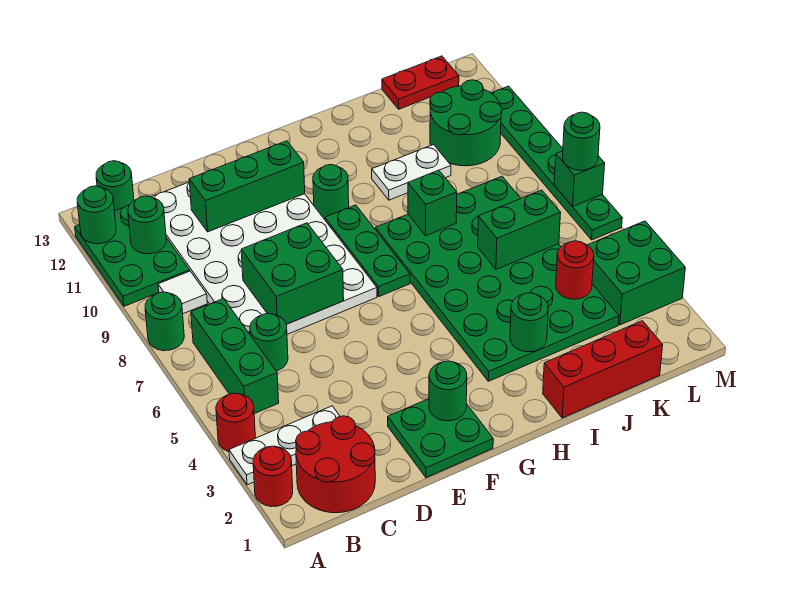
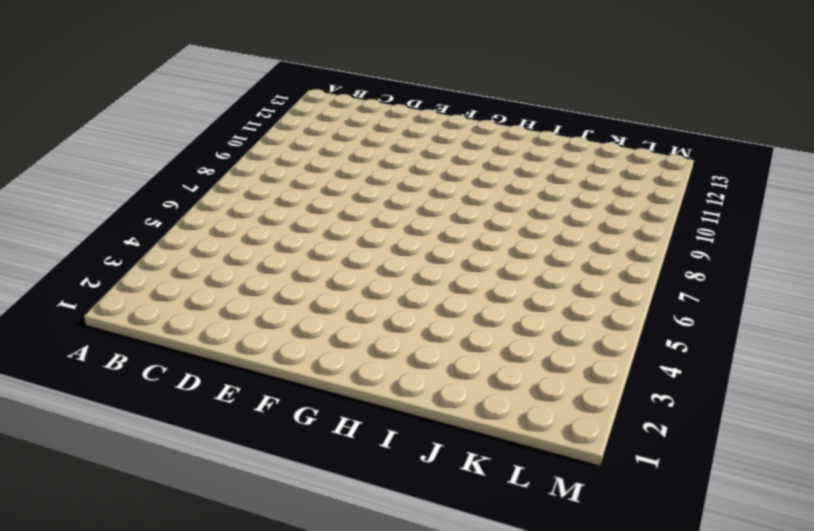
none -> red 1x1 round brick [253,446,293,507]
none -> white 1x3 plate [229,406,340,485]
none -> red 1x1 round brick [216,393,255,452]
none -> green 1x1 round brick [145,292,184,351]

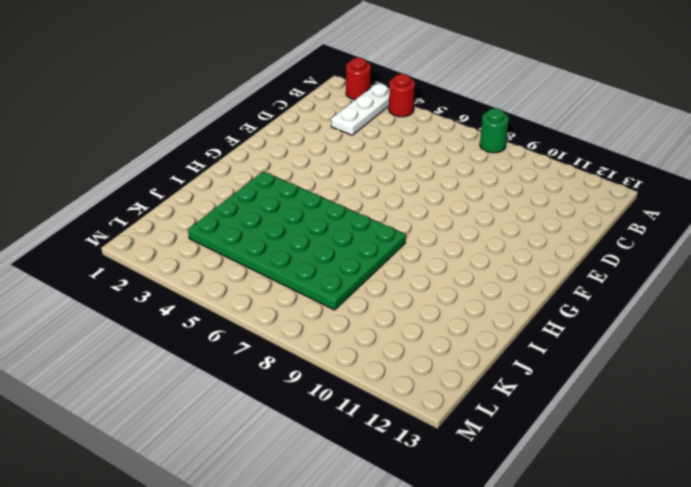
none -> green 2x3 plate [75,205,190,306]
none -> red 2x2 round brick [296,416,375,513]
none -> green 1x3 brick [191,298,279,414]
none -> white 1x1 tile [158,271,207,314]

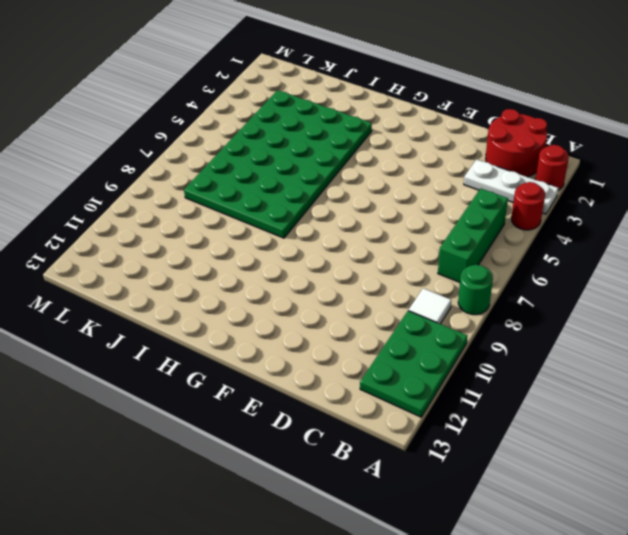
none -> green 1x1 round brick [96,161,134,211]
none -> green 1x1 round brick [250,313,288,371]
none -> white 4x6 plate [152,182,377,334]
none -> green 2x2 plate [388,399,493,478]

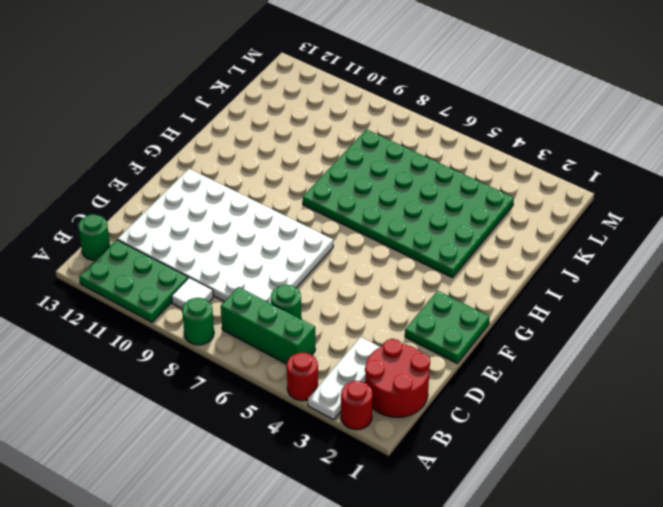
none -> green 1x3 plate [325,205,410,296]
none -> green 1x1 round brick [313,165,349,219]
none -> red 1x3 brick [543,321,663,418]
none -> white 1x2 plate [372,145,451,200]

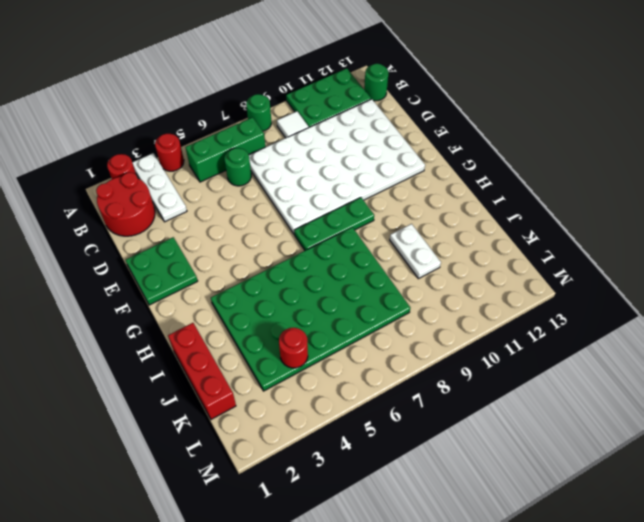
none -> green 1x1 round brick [313,165,349,219]
none -> green 2x2 round brick [430,80,502,166]
none -> red 1x2 plate [382,56,459,109]
none -> green 2x2 brick [588,221,685,325]

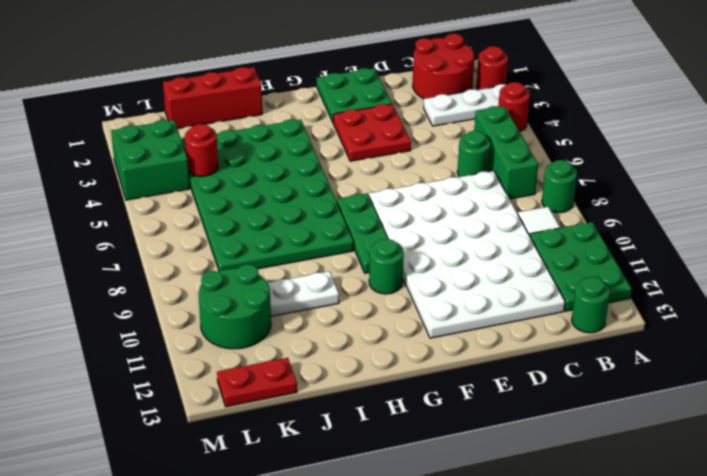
red 2x2 plate [333,104,411,161] -> none
none -> green 1x6 plate [491,86,622,240]
none -> green 1x1 round brick [77,186,116,244]
none -> green 1x1 round brick [128,196,166,254]
none -> green 2x2 brick [241,223,344,324]

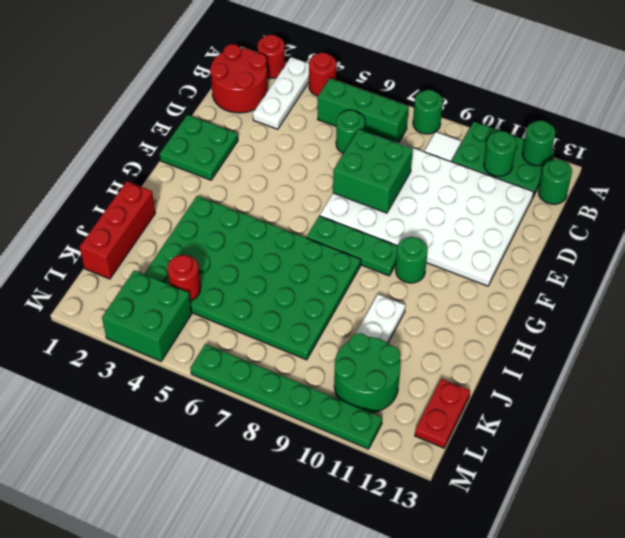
none -> green 1x3 brick [189,141,305,232]
none -> green 1x1 round brick [429,361,467,421]
none -> green 1x1 round brick [510,293,548,352]
none -> green 1x1 brick [408,170,457,236]

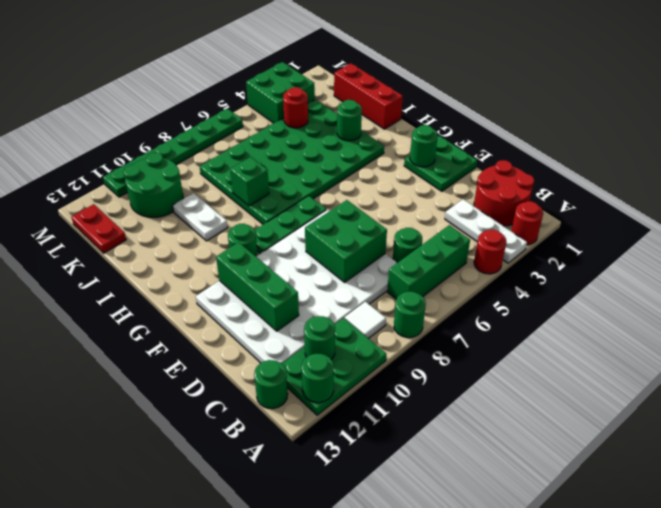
none -> green 1x2 brick [478,190,561,269]
none -> green 1x1 brick [554,151,605,206]
none -> green 1x1 round brick [563,112,600,170]

